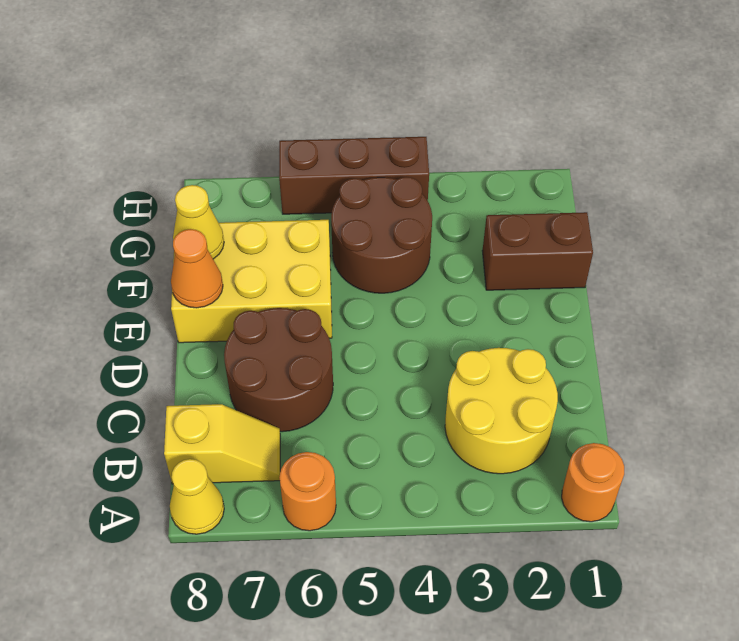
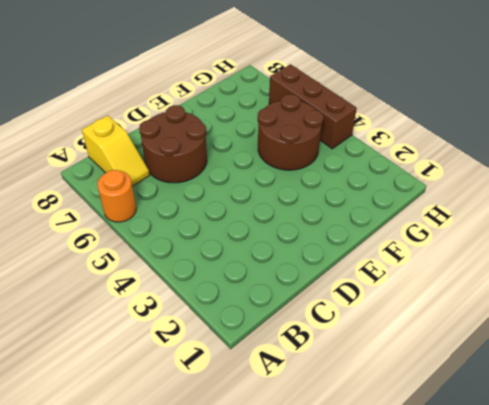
none -> orange 1x1 round brick [562,443,624,522]
none -> yellow 1x1 cone [170,459,224,534]
none -> yellow 2x2 round brick [445,348,558,474]

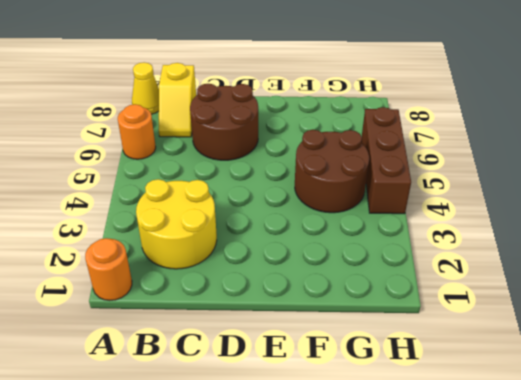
none -> yellow 2x3 brick [171,220,332,343]
none -> brown 1x2 brick [482,212,593,290]
none -> orange 1x1 cone [171,229,223,308]

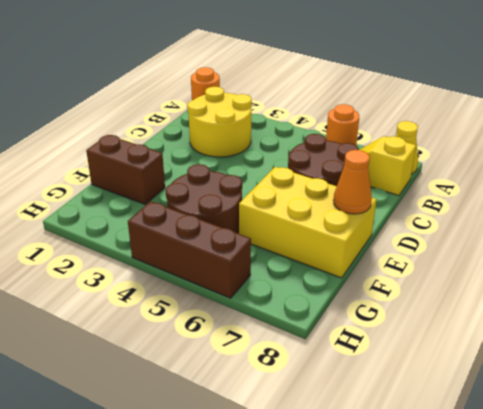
none -> yellow 1x1 cone [173,185,224,259]

